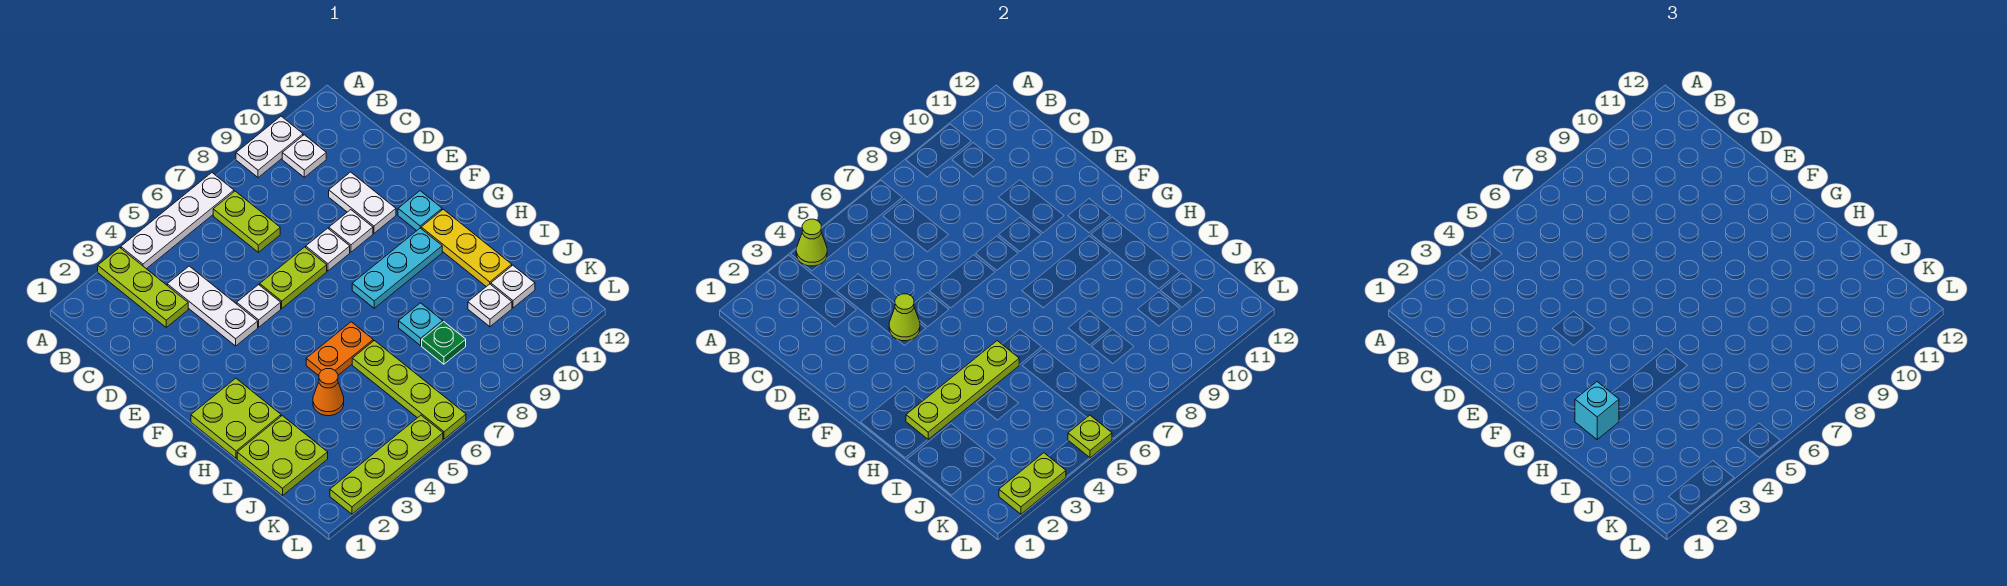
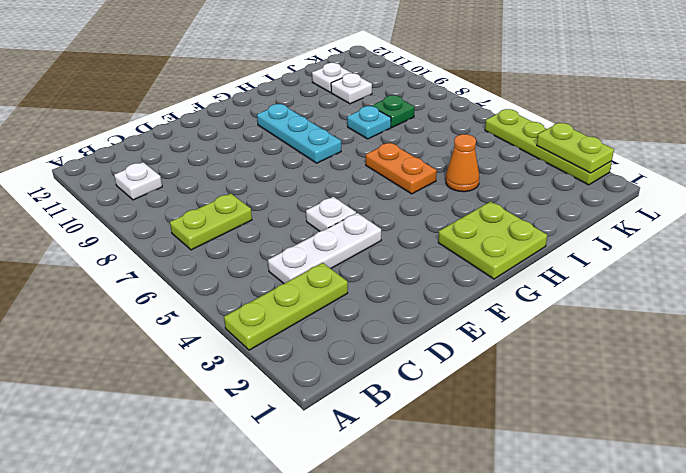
none -> white 1x4 plate [121,173,234,269]
none -> white 1x2 plate [236,116,303,178]
none -> white 1x2 plate [329,172,396,233]
none -> lime 1x2 plate [260,247,327,308]

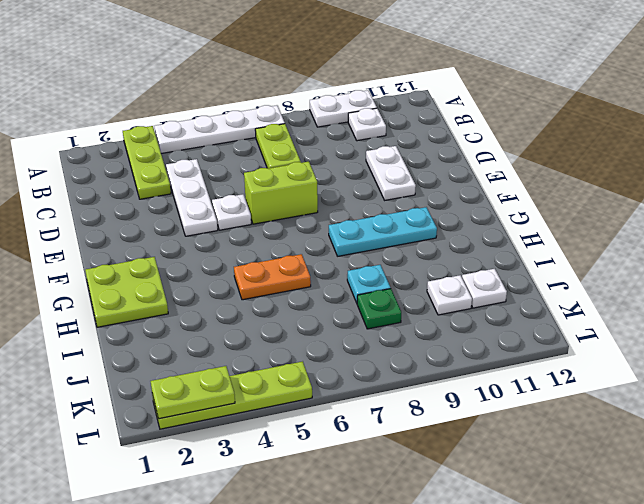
lime 1x2 brick [244,162,318,224] -> lime 1x2 plate [260,247,327,308]
none -> white 1x1 plate [306,228,350,271]
none -> white 1x1 plate [329,210,373,252]
none -> cyan 1x1 plate [398,191,442,231]
none -> yellow 1x3 plate [421,209,512,287]

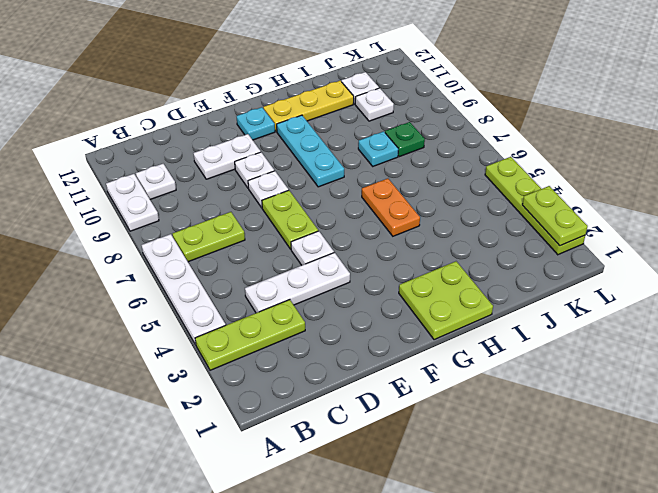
none -> lime 2x2 plate [237,416,328,496]
none -> orange 1x1 cone [313,369,344,416]
none -> lime 1x4 plate [352,341,466,439]
none -> lime 1x1 cone [796,219,827,266]

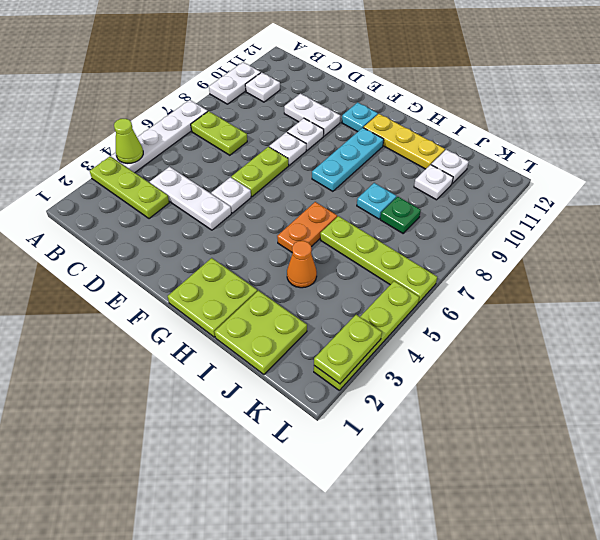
none -> lime 1x1 cone [889,294,920,341]
none -> lime 1x4 plate [906,341,1019,439]
none -> lime 1x1 plate [1068,415,1112,458]
none -> cyan 1x1 brick [1575,382,1619,439]

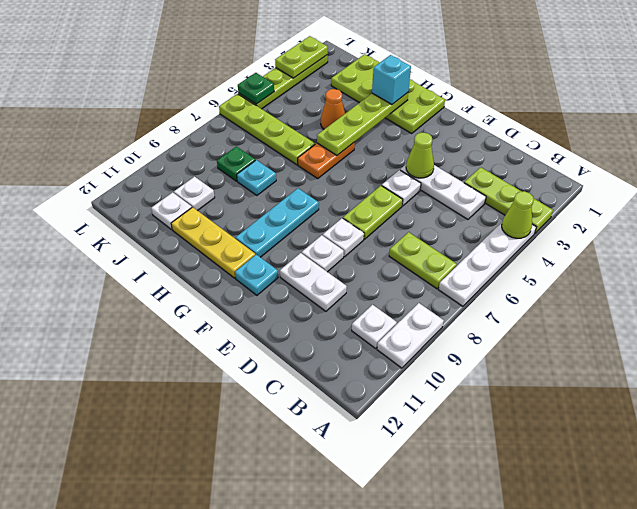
green 1x1 plate [238,73,274,104] -> lime 1x1 plate [1068,415,1112,458]

